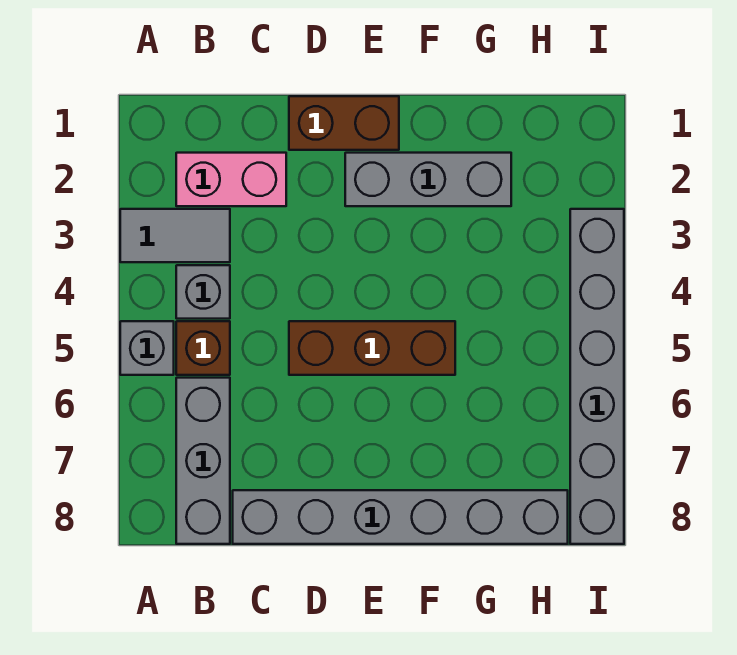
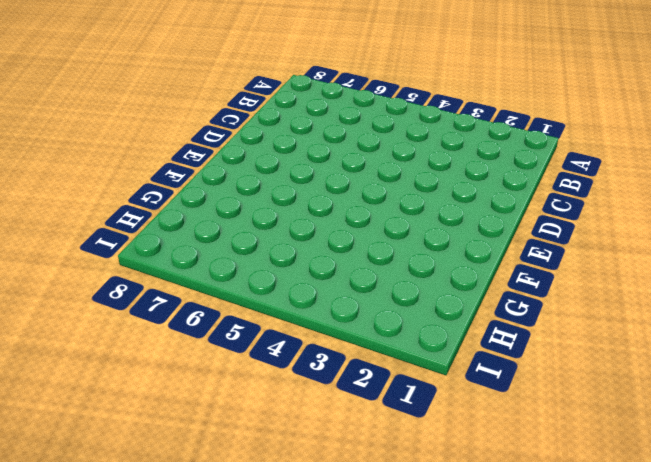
none -> grey 1x2 tile [120,209,230,262]
none -> grey 1x1 brick [120,321,174,375]

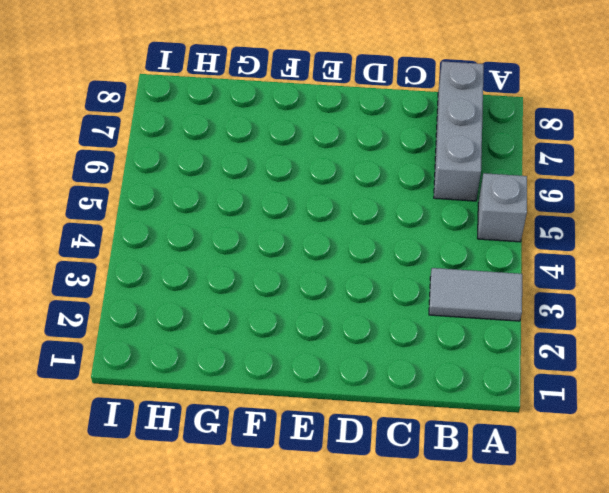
none -> pink 1x2 brick [176,153,286,206]
none -> grey 1x1 brick [176,265,230,319]

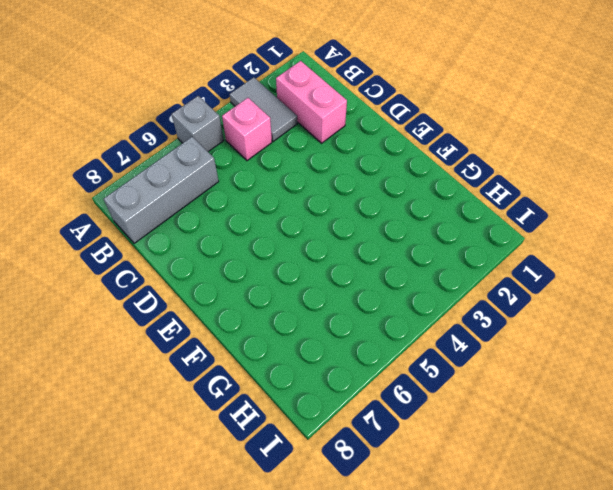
pink 1x1 brick [222,98,272,161] -> grey 1x1 brick [176,265,230,319]
none -> brown 1x1 brick [176,321,230,375]
none -> grey 1x6 brick [233,490,568,544]

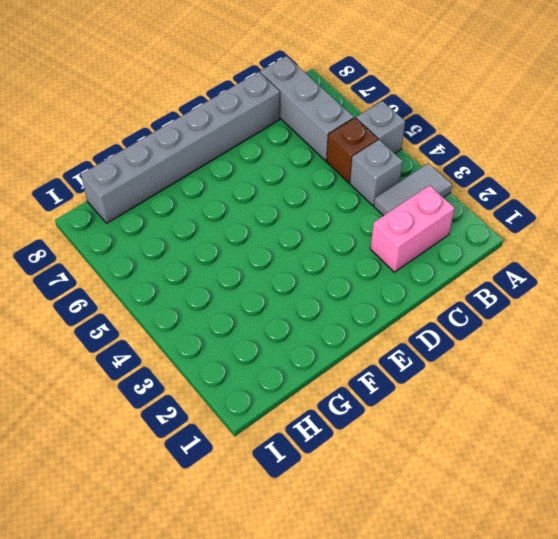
none -> brown 1x2 brick [289,96,399,150]
none -> brown 1x3 brick [289,321,455,375]

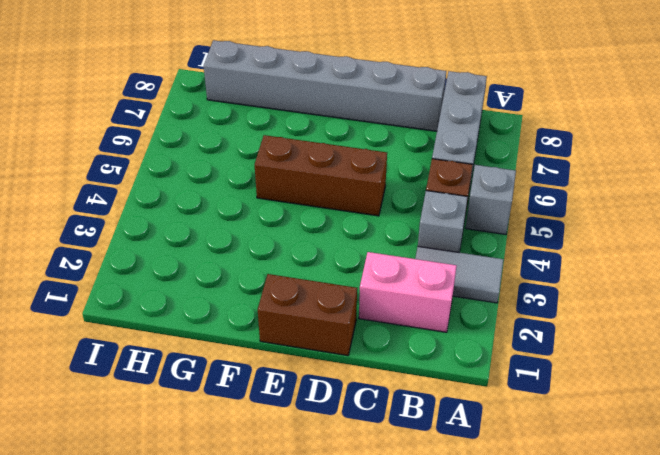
none -> grey 1x3 brick [345,153,511,206]
none -> grey 1x6 brick [570,209,624,544]

